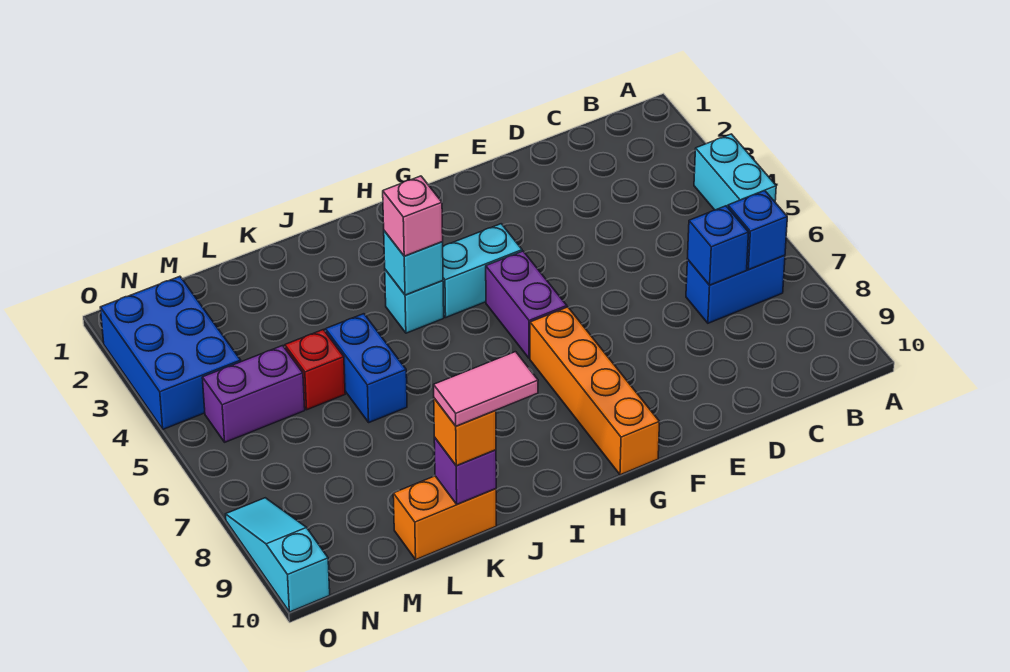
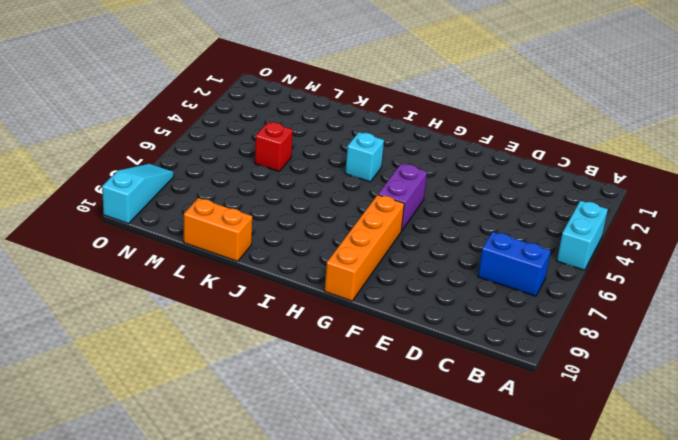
none -> cyan 1x2 brick [443,224,522,317]
none -> blue 1x2 brick [326,314,407,422]
none -> purple 1x2 brick [202,346,305,442]

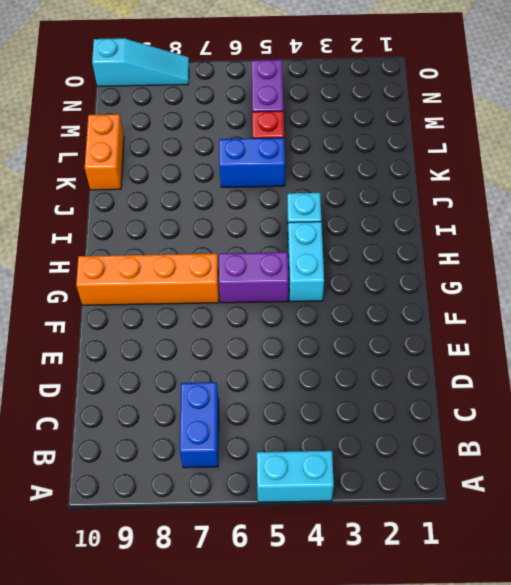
none -> blue 2x3 brick [100,276,241,429]
none -> blue 1x1 brick [728,190,787,270]
none -> blue 1x1 brick [687,206,749,285]

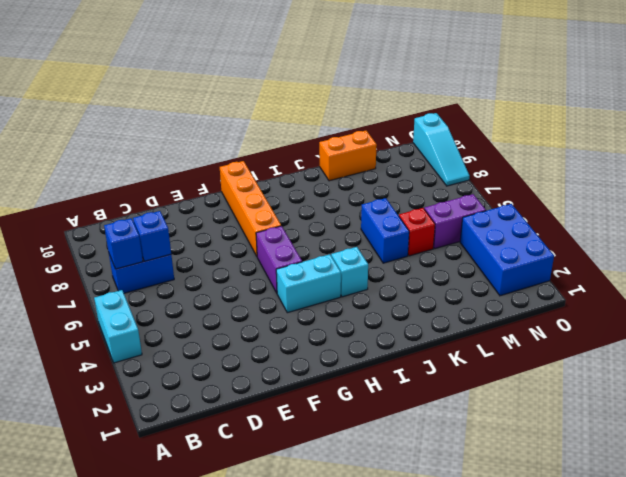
none -> cyan 1x1 brick [384,231,443,295]
none -> purple 1x1 brick [434,437,496,504]
none -> pink 1x1 brick [383,176,443,256]

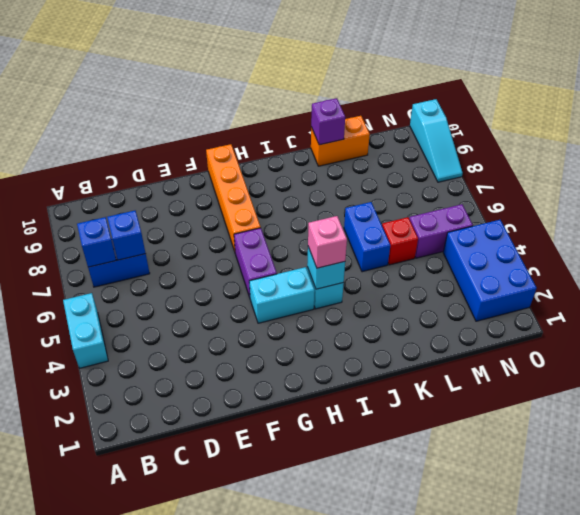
none -> orange 1x1 brick [434,398,496,466]
none -> pink 1x2 tile [434,352,538,426]

